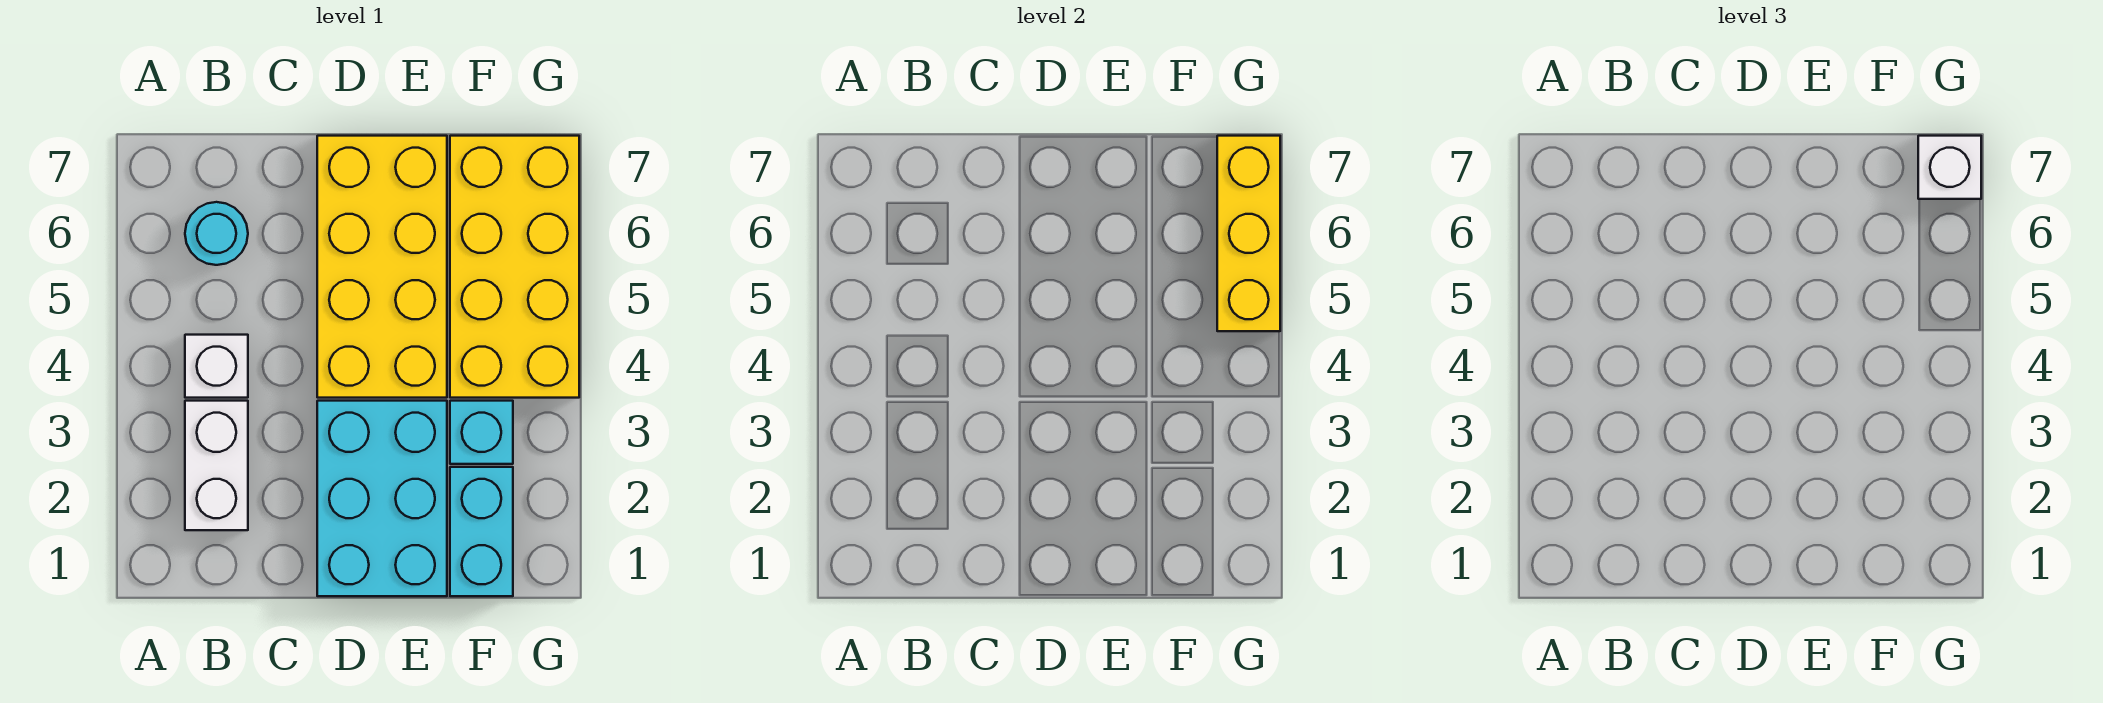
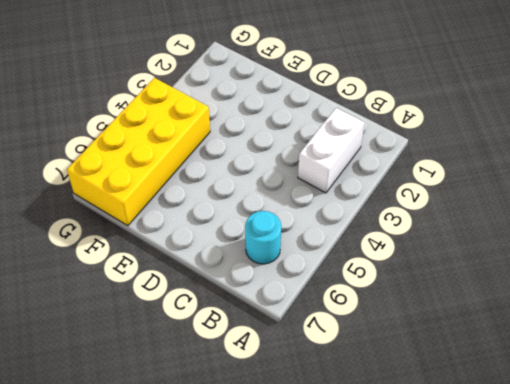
none -> white 1x1 brick [185,335,248,398]
none -> cyan 2x3 brick [317,401,447,596]

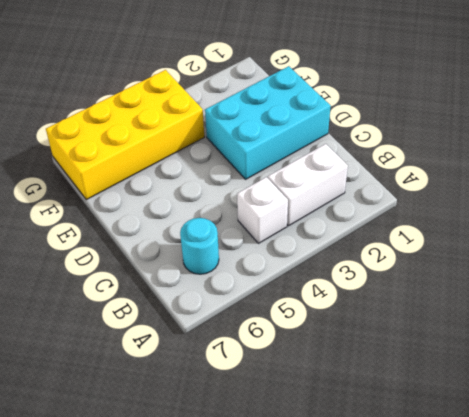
none -> yellow 2x4 brick [317,136,447,398]
none -> cyan 1x2 brick [450,467,513,596]

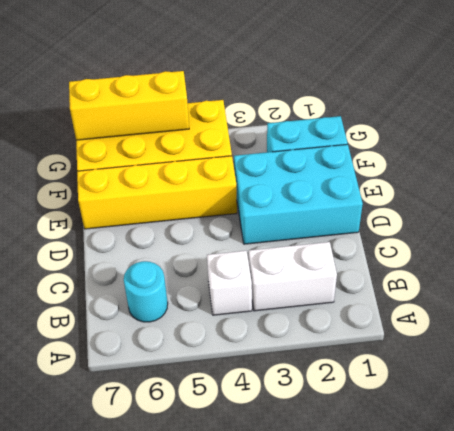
yellow 1x4 brick [77,156,237,229] -> yellow 2x4 brick [317,136,447,398]
none -> cyan 1x1 brick [450,401,513,464]
none -> white 1x1 brick [1918,136,1981,199]

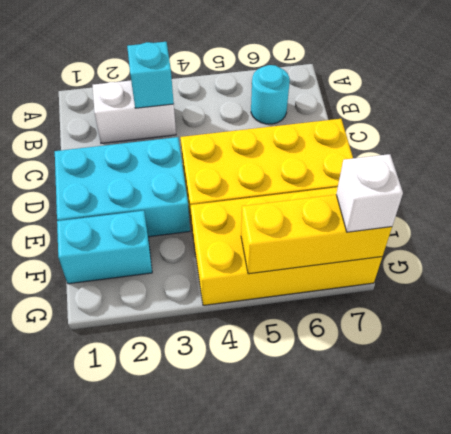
cyan 1x1 brick [127,42,174,108] -> cyan 1x1 brick moved to [450,401,513,464]
none -> white 1x1 brick [185,335,248,398]

